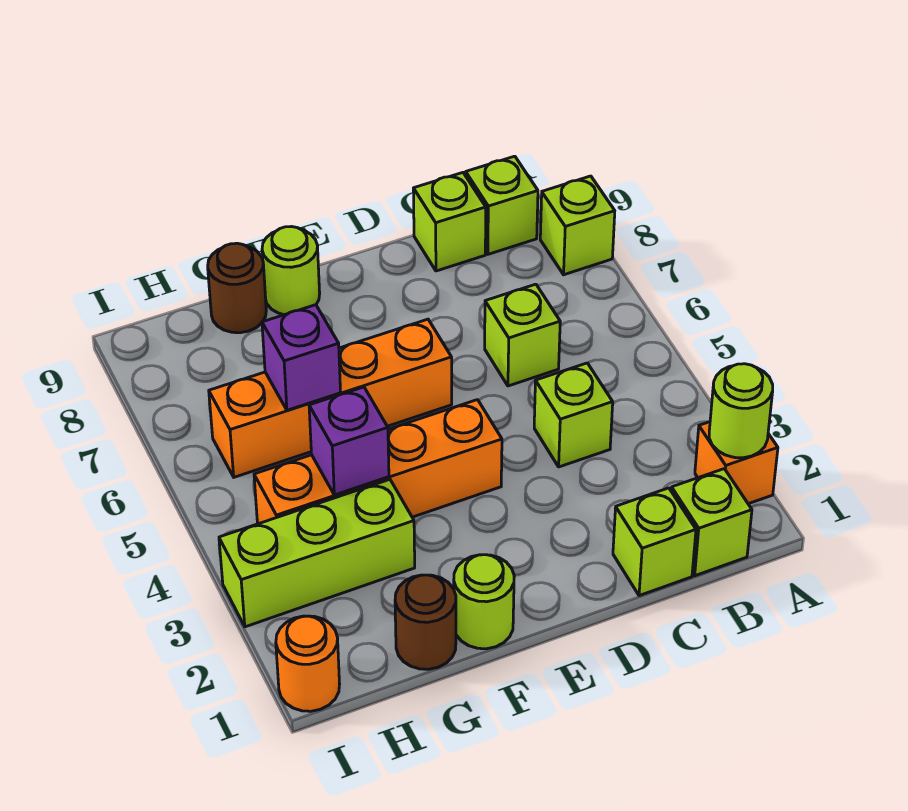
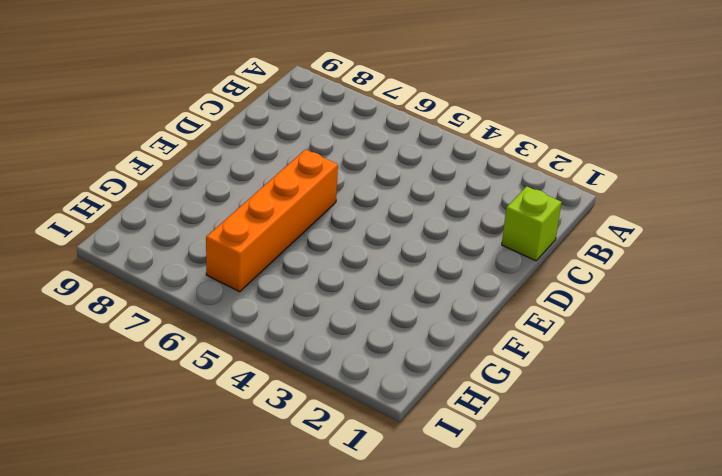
none -> orange 1x1 brick [695,422,778,504]
none -> lime 1x1 brick [540,176,615,275]
none -> lime 1x1 brick [671,469,752,576]

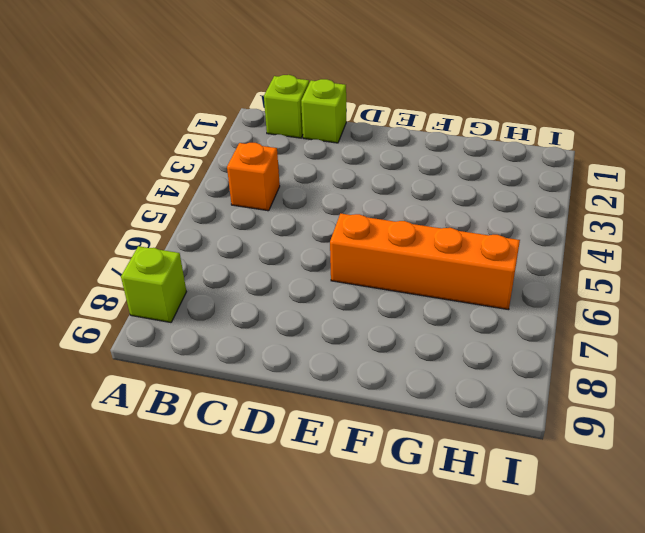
orange 1x1 brick [227,143,280,211] -> orange 1x1 brick moved to [695,422,778,504]
none -> lime 1x1 brick [466,156,538,254]
none -> lime 1x1 brick [534,363,613,467]
none -> lime 1x1 brick [485,284,560,386]

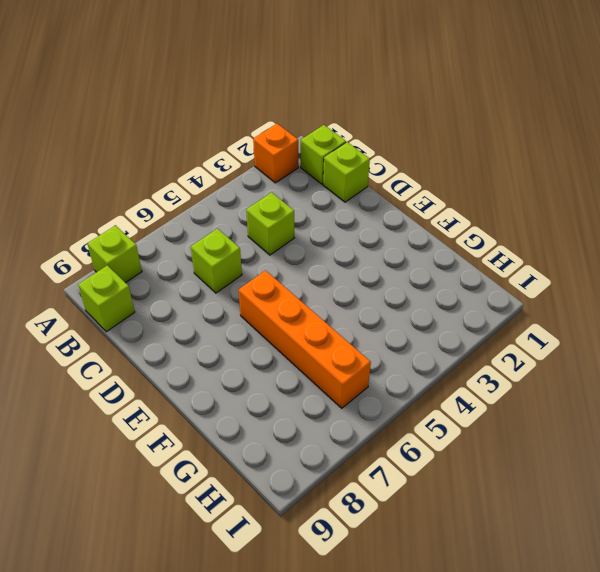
none -> lime 1x1 brick [413,173,486,271]
none -> orange 1x4 brick [254,400,502,524]
none -> lime 1x1 round brick [454,555,514,649]

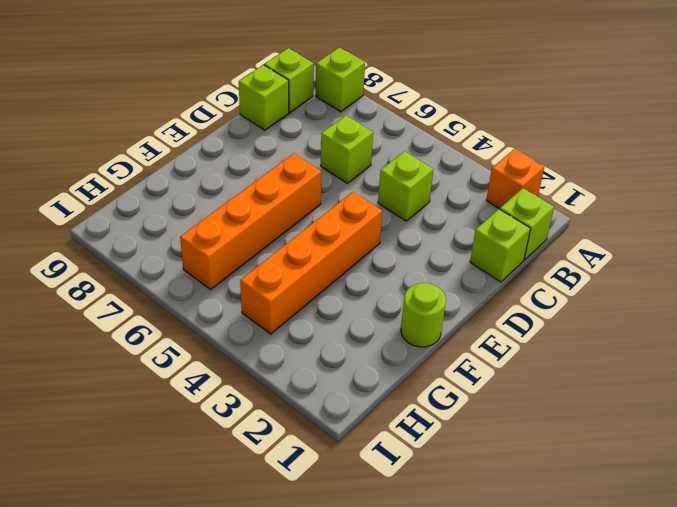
none -> lime 1x1 round brick [262,227,320,315]
none -> brown 1x1 round brick [395,575,456,669]
none -> lime 1x3 brick [219,479,415,627]

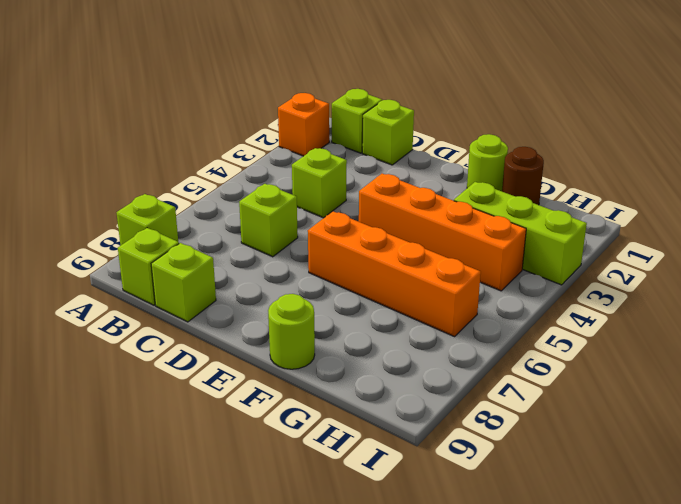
none -> brown 1x1 round brick [208,243,266,333]
none -> orange 1x1 round brick [276,616,340,711]
none -> lime 1x1 round brick [709,364,773,458]

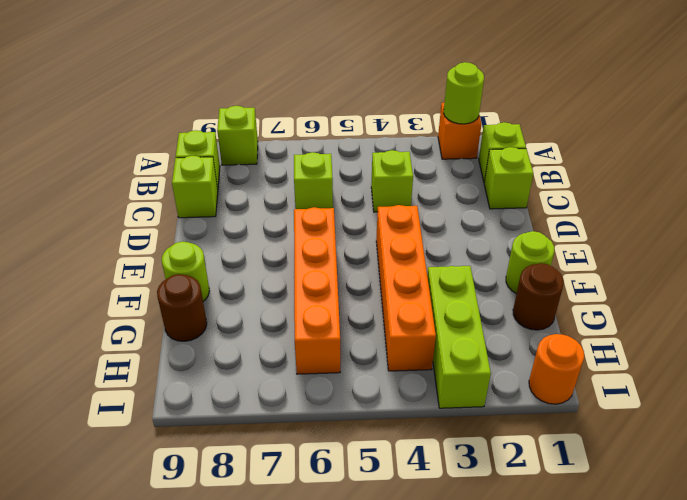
none -> purple 1x1 brick [309,387,389,495]
none -> purple 1x1 brick [262,305,341,410]

